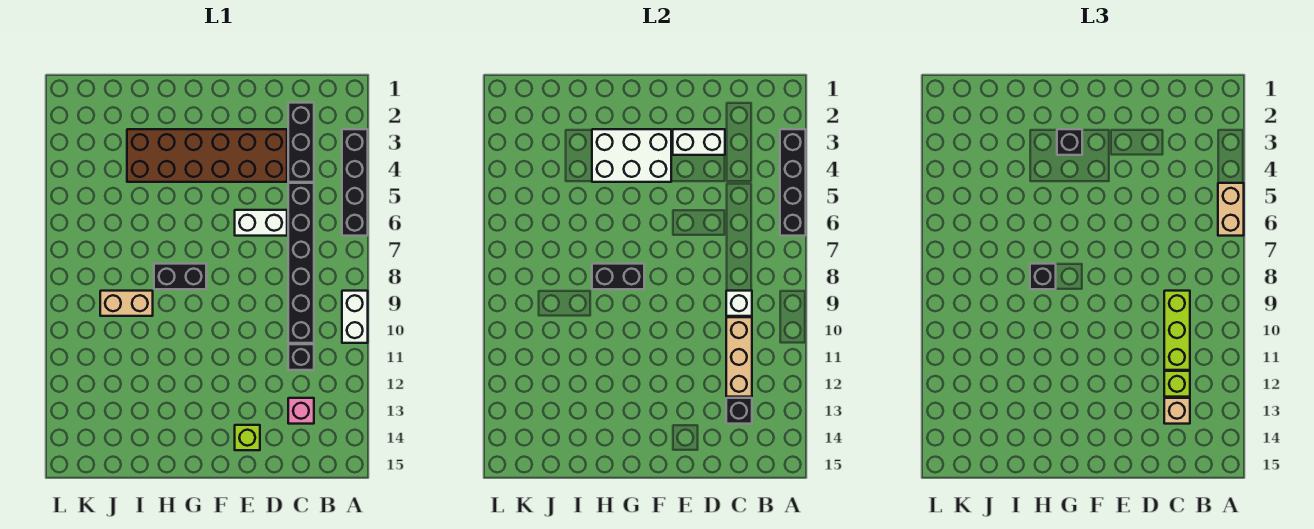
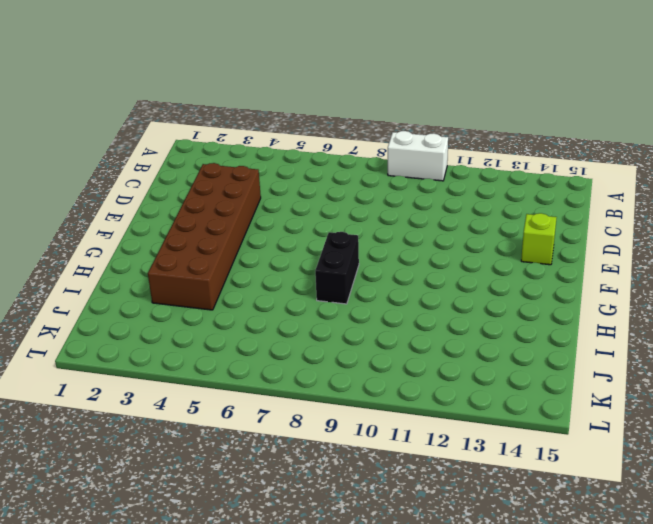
none -> black 1x4 brick [342,129,368,236]
none -> black 1x3 brick [288,103,314,182]
none -> black 1x6 brick [288,183,314,343]

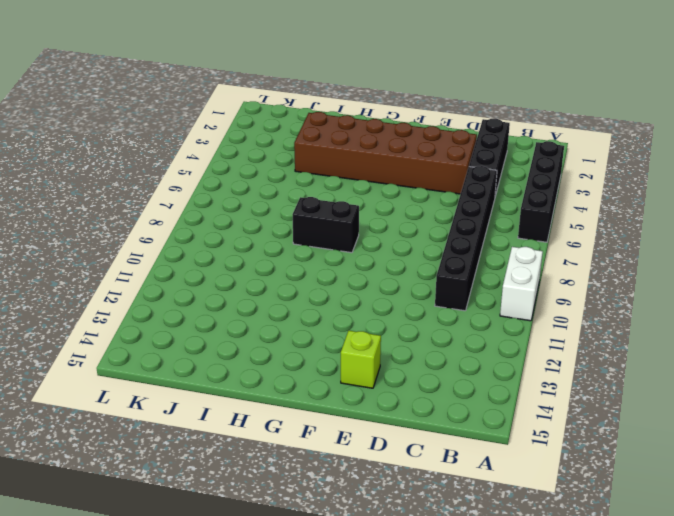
none -> black 1x1 brick [288,344,314,370]
none -> pink 1x1 brick [288,398,314,424]
none -> white 1x2 brick [235,210,287,236]

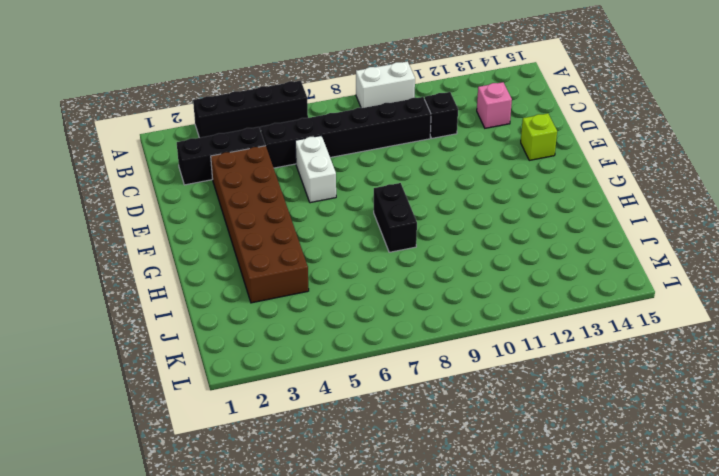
none -> tan 1x2 brick [100,291,153,316]
none -> black 1x4 brick [780,129,806,236]
none -> white 1x1 brick [726,291,752,316]

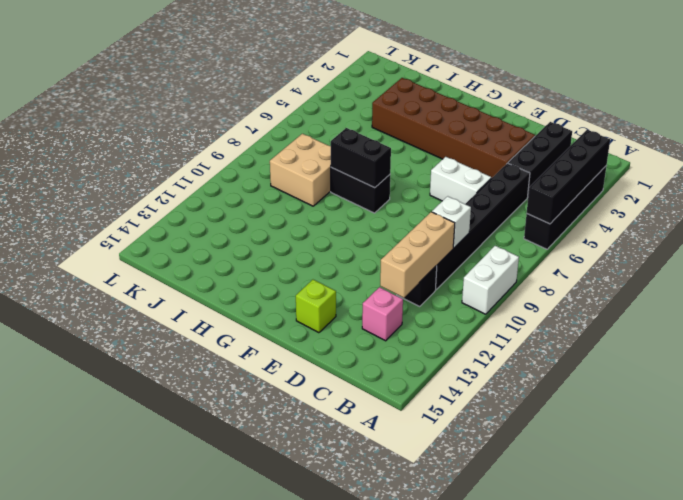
tan 2x2 brick [270,134,331,206] -> tan 1x2 brick [100,291,153,316]
none -> black 1x1 brick [726,398,752,424]
none -> white 1x2 brick [673,129,725,155]
none -> white 2x3 brick [592,129,671,182]

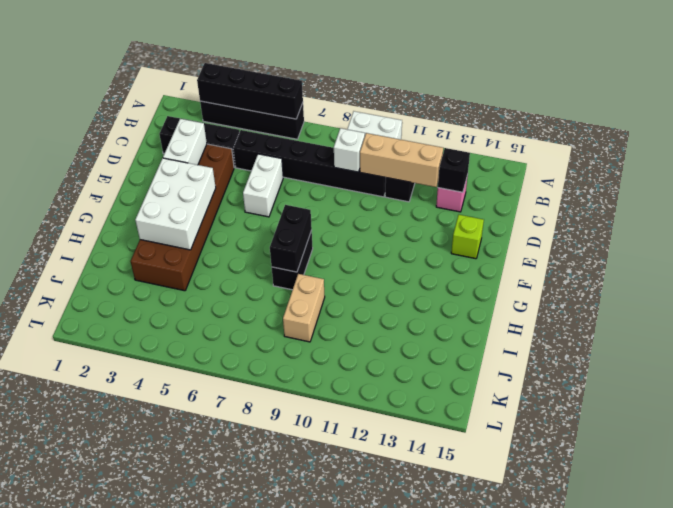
none -> tan 1x2 brick [1218,183,1244,236]
none -> lime 1x3 brick [1164,291,1190,370]
none -> lime 1x1 brick [1164,371,1190,397]

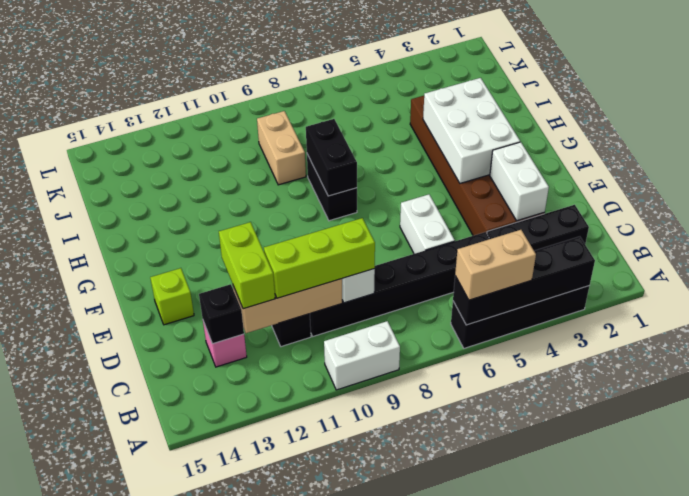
lime 1x2 brick [219,222,275,309] -> lime 1x1 brick [1164,371,1190,397]
none -> tan 1x1 brick [1164,398,1190,424]
none -> black 1x1 brick [1057,129,1082,155]
none -> black 1x1 brick [1030,264,1056,289]

